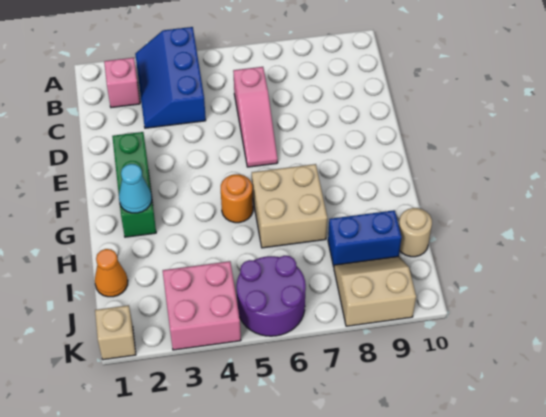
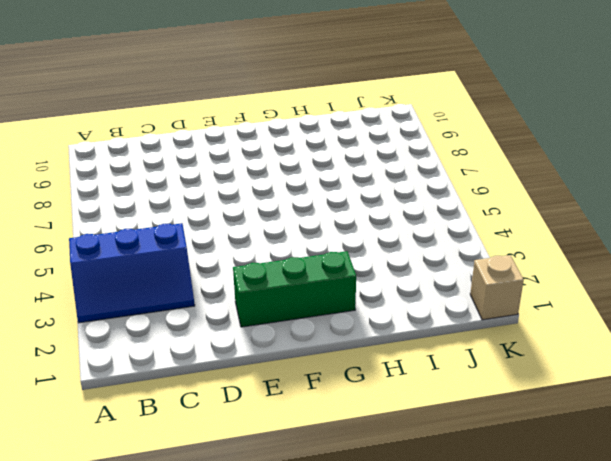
none -> pink 1x1 brick [104,58,140,108]
none -> pink 1x3 slope [233,67,278,167]
none -> orange 1x1 round brick [221,174,253,223]

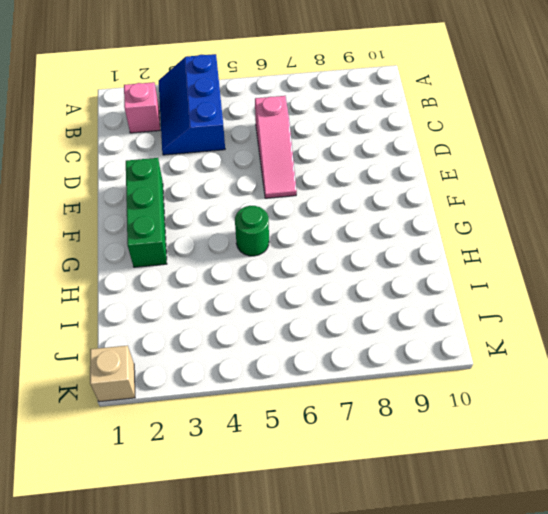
green 1x1 round brick [235,206,269,256] -> orange 1x1 round brick [221,174,253,223]
none -> tan 2x2 brick [252,164,327,248]
none -> orange 1x1 cone [95,249,128,297]
none -> blue 1x2 brick [328,210,402,267]

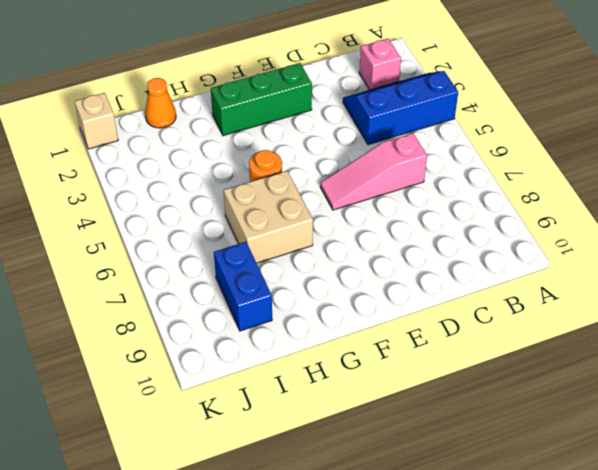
none -> tan 1x1 round brick [399,208,432,257]
none -> pink 2x2 brick [163,261,241,350]
none -> purple 2x2 round brick [237,256,306,336]

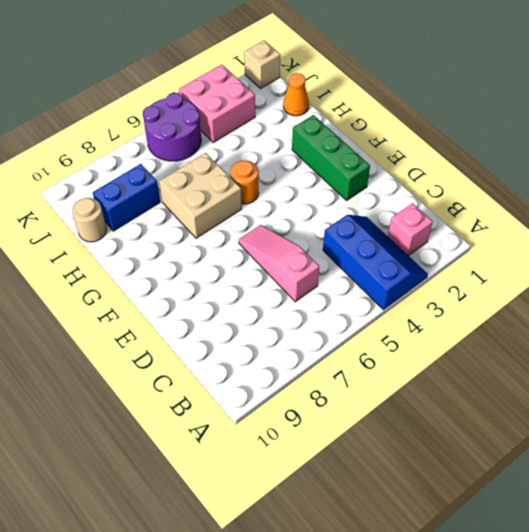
none -> tan 2x2 slope [334,256,416,326]
none -> cyan 1x1 cone [119,164,152,213]

